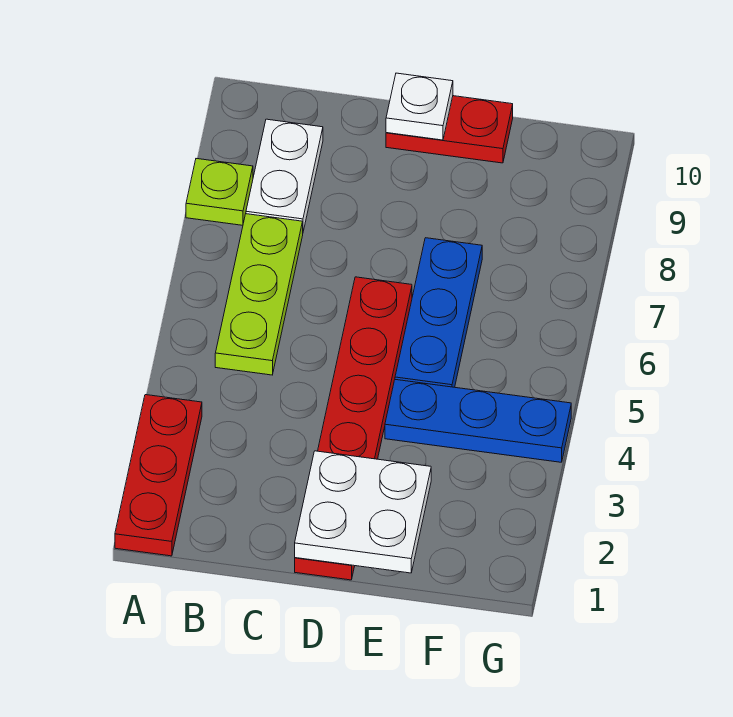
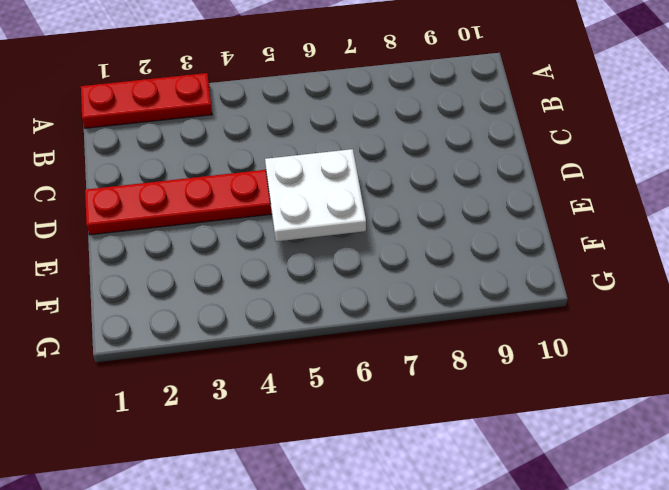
white 2x2 plate [265,149,366,242] -> white 2x2 plate moved to [295,451,431,573]
none -> lime 1x1 plate [186,159,253,225]
none -> lime 1x3 plate [215,214,303,375]

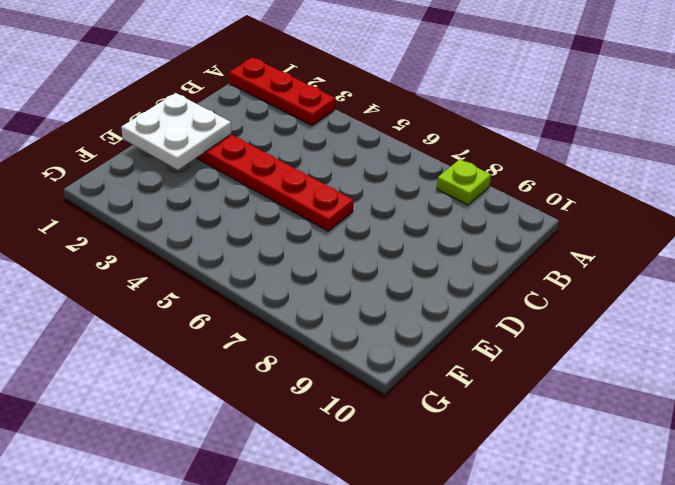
none -> lime 1x3 plate [215,214,303,375]
none -> white 1x2 plate [246,119,323,231]

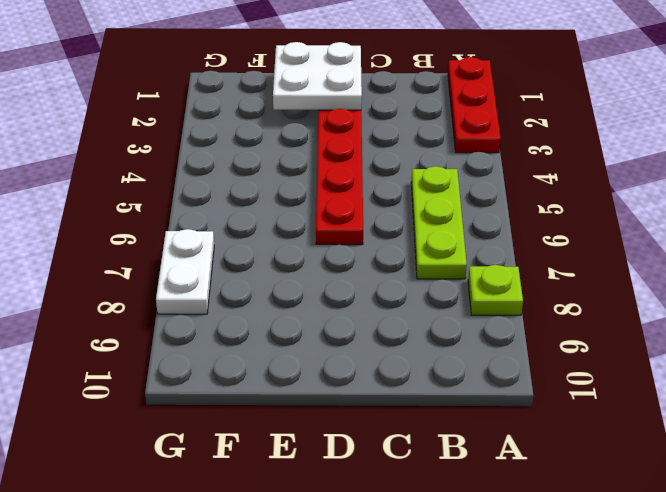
white 1x2 plate [156,229,214,314] -> white 1x2 plate moved to [246,119,323,231]
none -> red 1x2 plate [386,96,513,163]
none -> blue 1x3 plate [385,380,571,462]

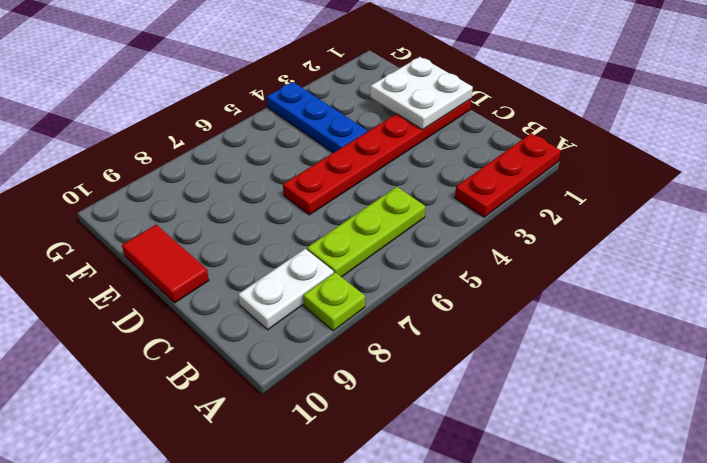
red 1x2 tile [122,225,209,303] -> red 1x2 plate [386,96,513,163]
none -> blue 1x3 plate [395,238,482,387]
none -> white 1x1 plate [386,73,453,140]

